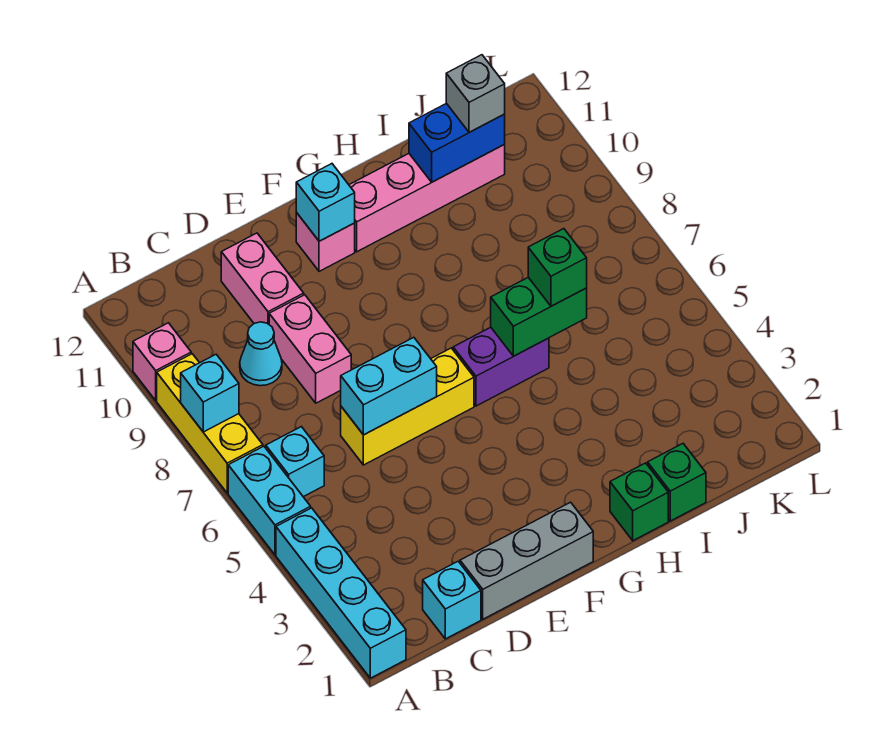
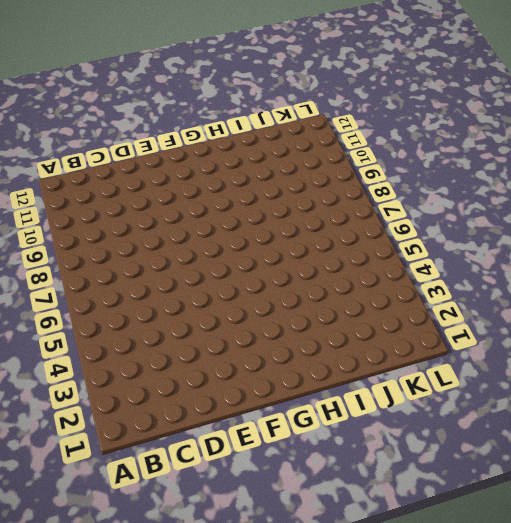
none -> cyan 1x4 brick [276,508,406,678]
none -> cyan 1x2 brick [228,446,311,555]
none -> yellow 1x3 brick [157,354,263,493]

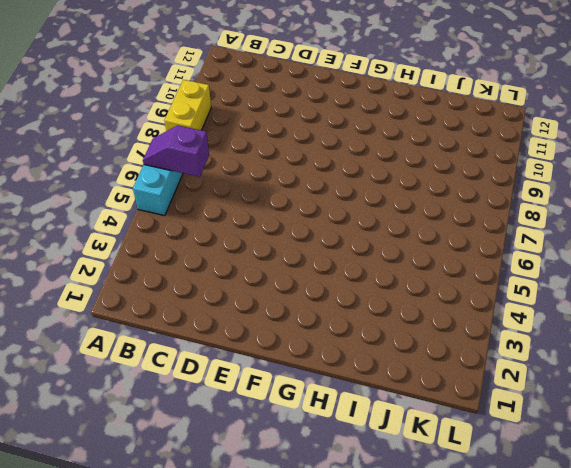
purple 1x2 slope [143,125,209,177] -> none
yellow 1x2 brick [164,80,211,131] -> yellow 1x3 brick [157,354,263,493]
none -> cyan 1x4 brick [276,508,406,678]
none -> pink 1x1 brick [133,323,191,400]
none -> cyan 1x1 brick [266,427,324,497]

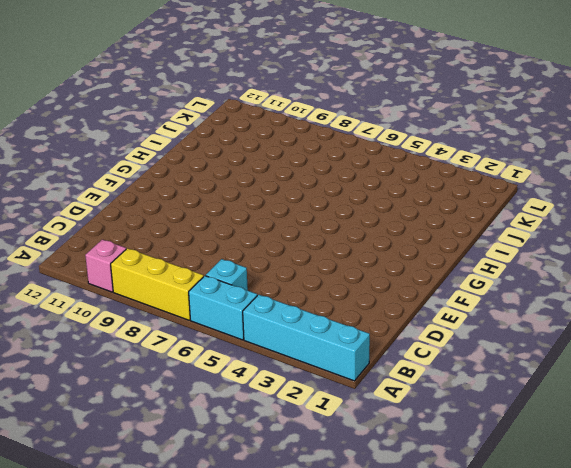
none -> cyan 1x1 brick [423,561,481,639]
none -> cyan 1x1 cone [240,322,282,386]
none -> grey 1x3 brick [460,502,593,619]

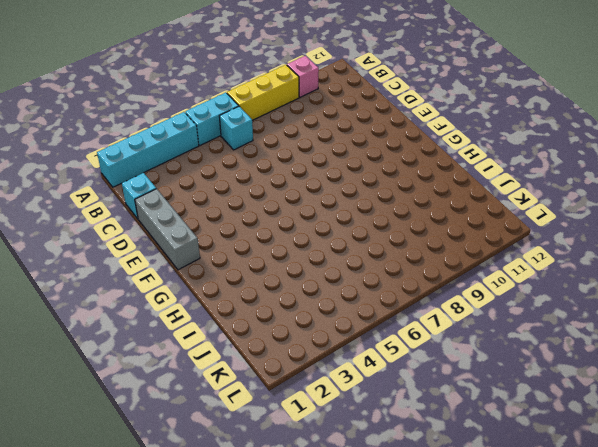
none -> cyan 1x1 cone [240,322,282,386]
none -> yellow 1x3 brick [341,348,474,465]
none -> pink 1x2 brick [269,295,351,403]

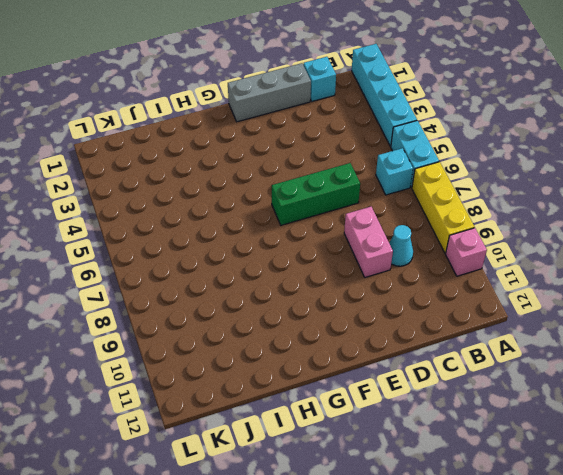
green 1x3 brick [271,163,360,225] -> yellow 1x3 brick [341,348,474,465]
none -> pink 1x2 brick [221,233,304,324]
none -> pink 1x1 brick [296,213,355,271]
none -> purple 1x2 brick [453,327,549,406]

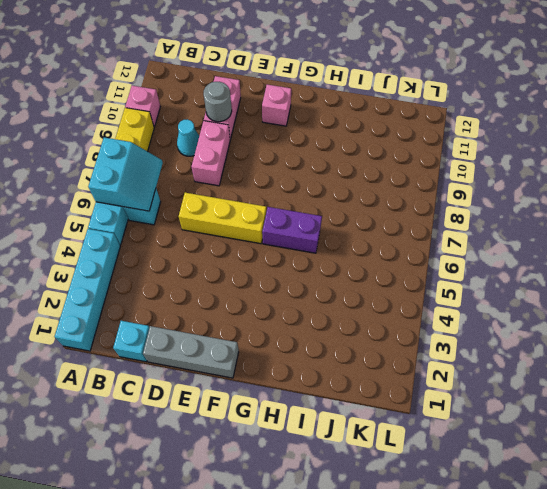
cyan 2x2 slope [88,138,163,211] -> none
grey 1x1 round brick [204,82,232,122] -> none
none -> pink 1x4 brick [349,145,505,252]
none -> green 1x1 brick [610,463,668,541]
none -> green 1x1 brick [648,444,706,521]

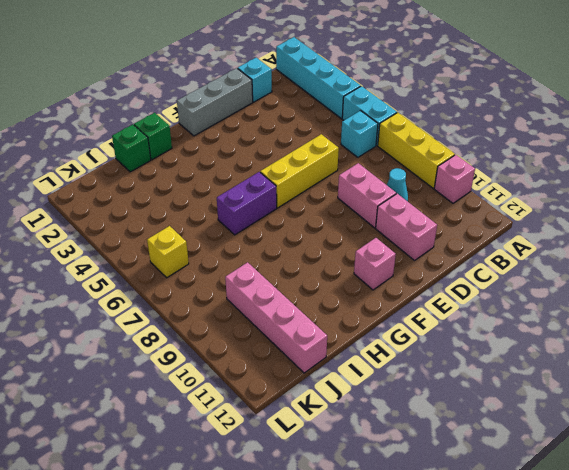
pink 1x4 brick [225,262,327,373] -> pink 1x4 brick turned to [349,145,505,252]
yellow 1x1 brick [147,226,189,278] -> none
none -> cyan 1x1 brick [181,354,239,432]
none -> cyan 1x2 brick [341,337,437,435]
none -> cyan 1x1 brick [296,164,355,241]

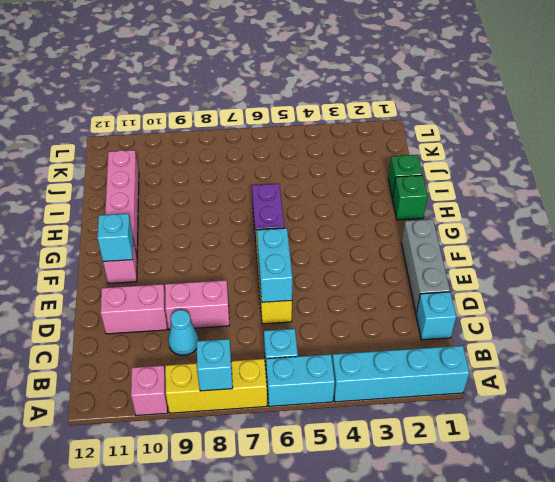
none -> green 1x2 brick [491,277,587,356]
none -> blue 1x2 brick [409,103,505,182]
none -> green 1x1 brick [528,229,587,306]

